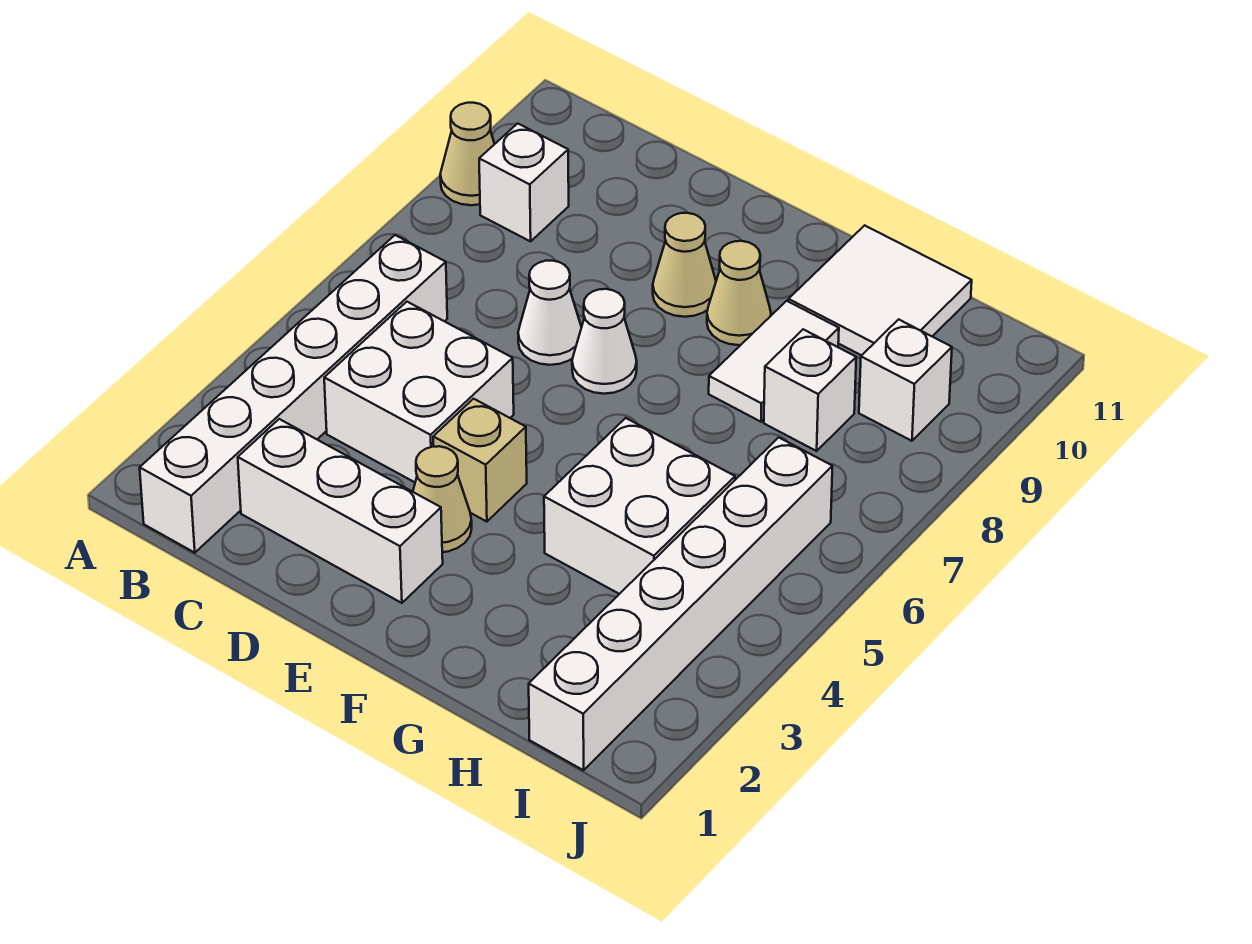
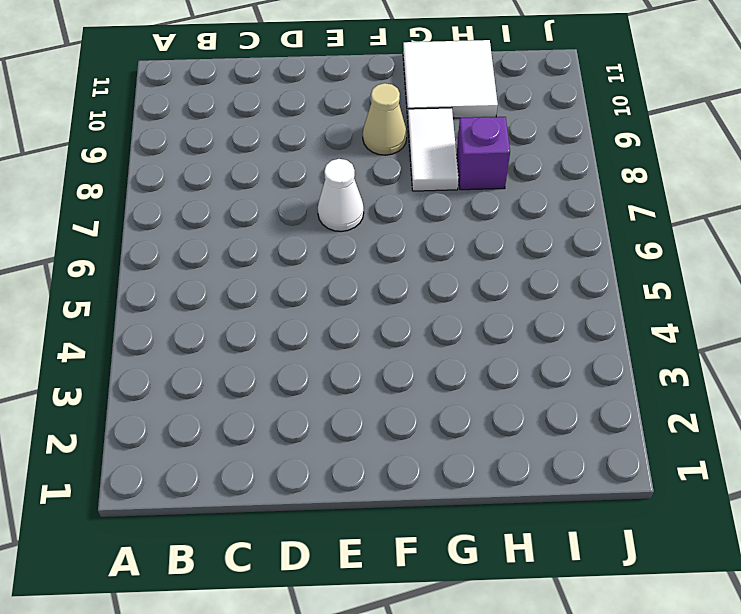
purple 1x1 brick [457,117,510,190] -> white 1x1 brick [764,329,856,451]
none -> tan 1x1 cone [440,103,494,205]
none -> white 1x6 brick [140,235,447,553]
none -> white 1x1 brick [479,123,569,241]

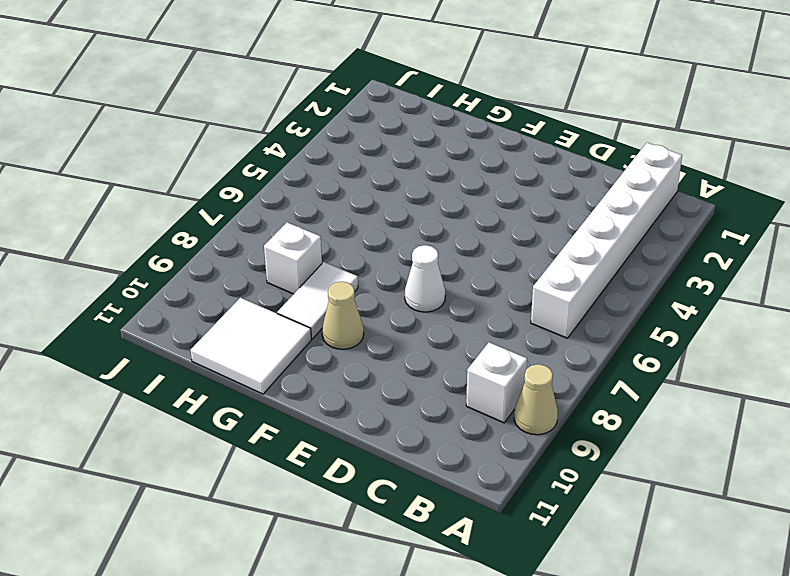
none -> white 1x3 brick [238,419,443,603]
none -> white 2x2 brick [324,302,514,482]
none -> white 1x1 cone [518,261,581,365]

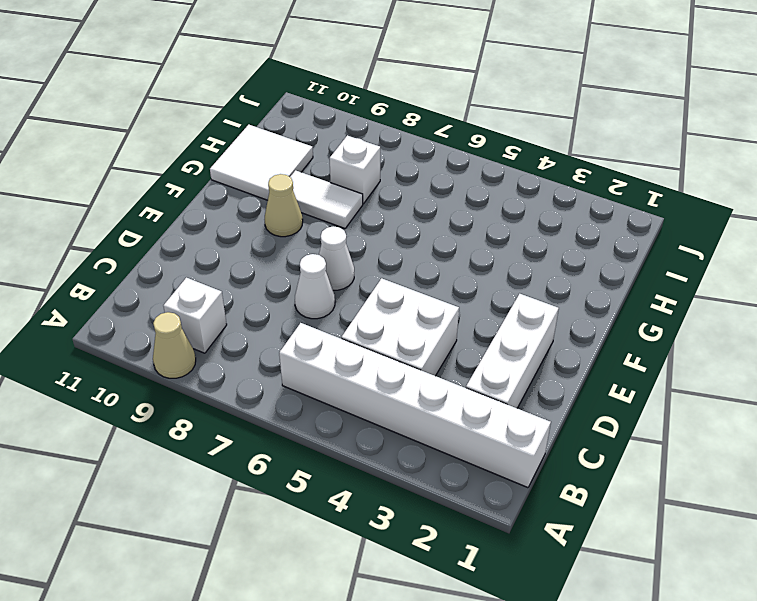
none -> tan 1x1 cone [413,446,472,552]
none -> tan 1x1 brick [433,399,527,522]
none -> tan 1x1 cone [653,213,716,317]

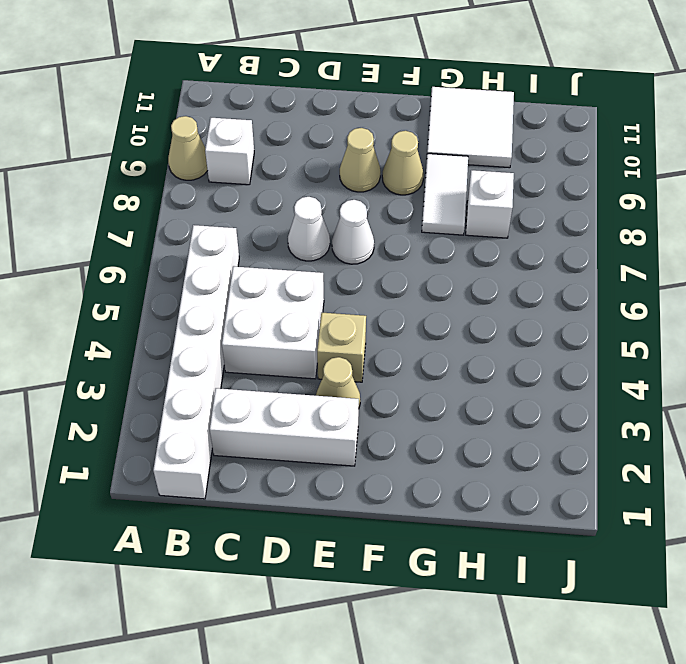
none -> white 2x2 brick [544,418,735,594]
none -> white 1x6 brick [529,437,832,770]
none -> white 1x1 brick [859,319,952,441]

